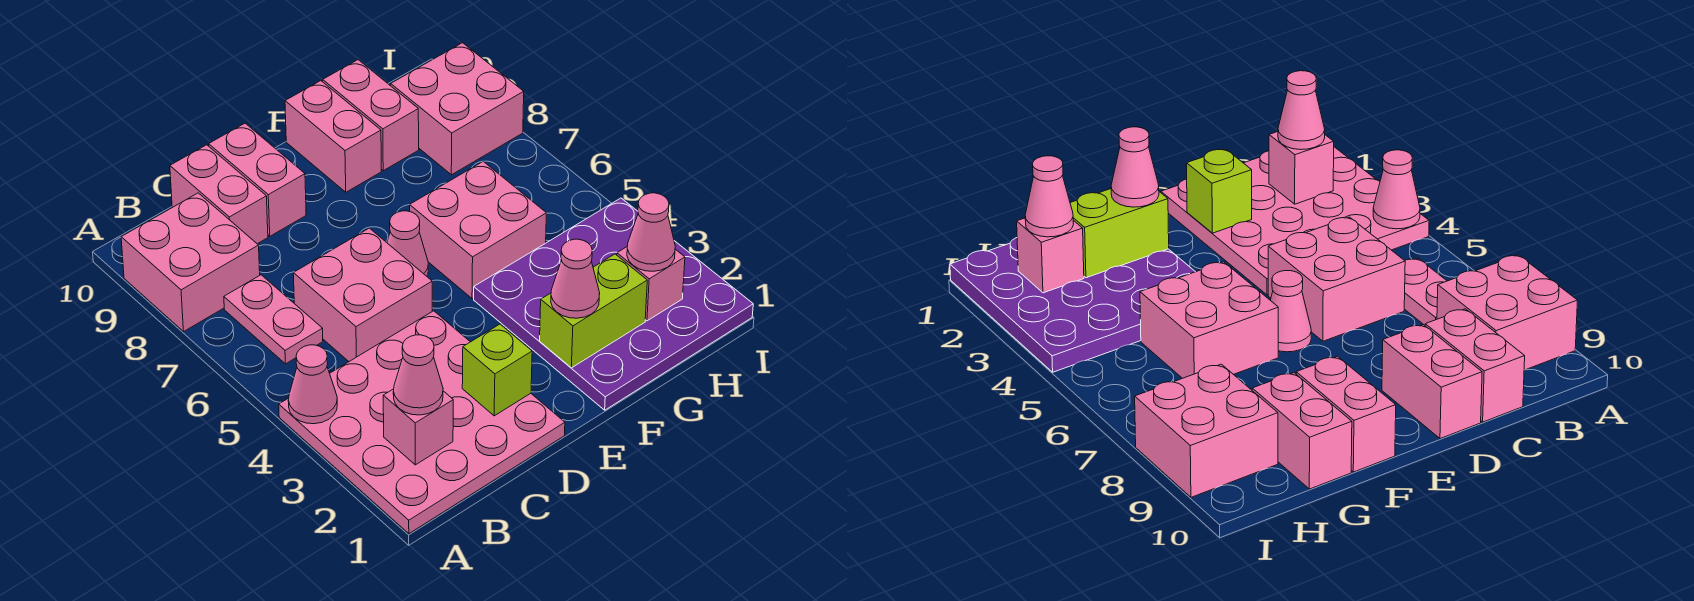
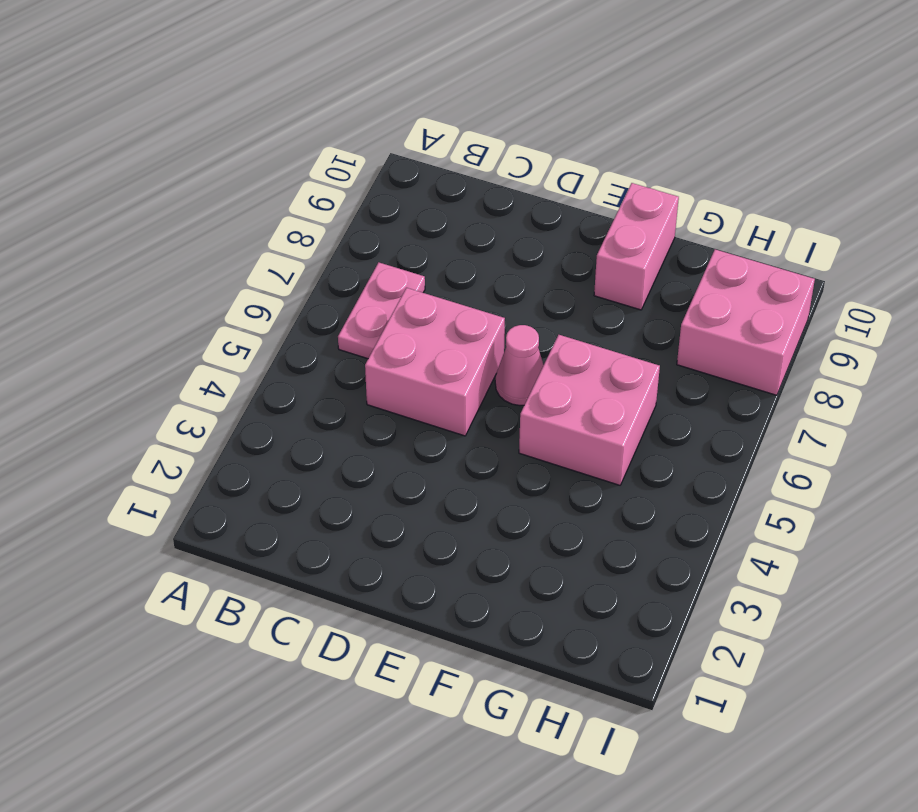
none -> pink 4x4 plate [279,311,565,534]
none -> pink 2x2 brick [121,193,260,331]
none -> pink 1x2 brick [170,145,268,244]

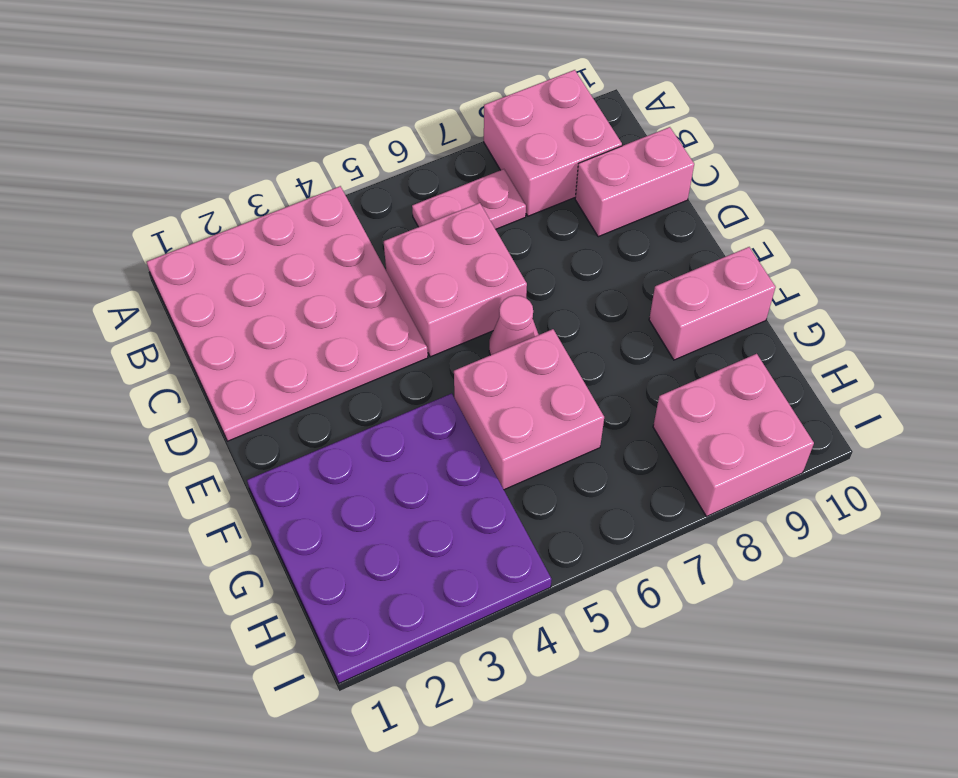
none -> pink 1x2 brick [209,123,306,236]
none -> pink 1x2 brick [323,60,419,171]
none -> pink 1x1 cone [288,345,337,424]

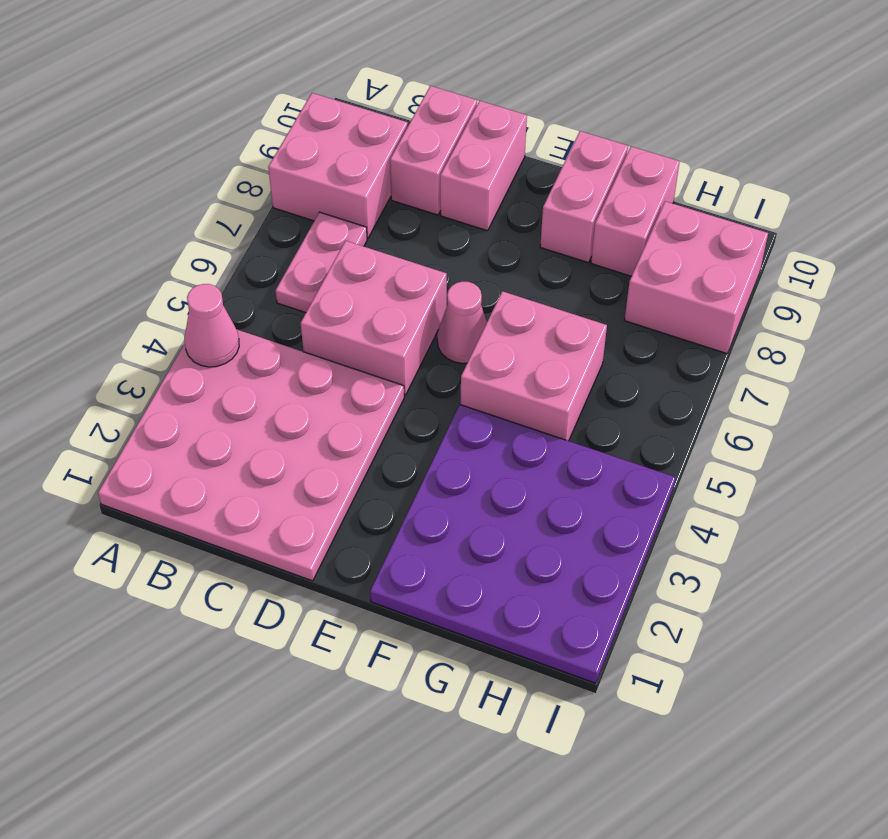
none -> pink 1x1 brick [383,389,453,465]
none -> lime 1x1 brick [462,324,532,416]
none -> lime 1x2 brick [540,254,647,368]

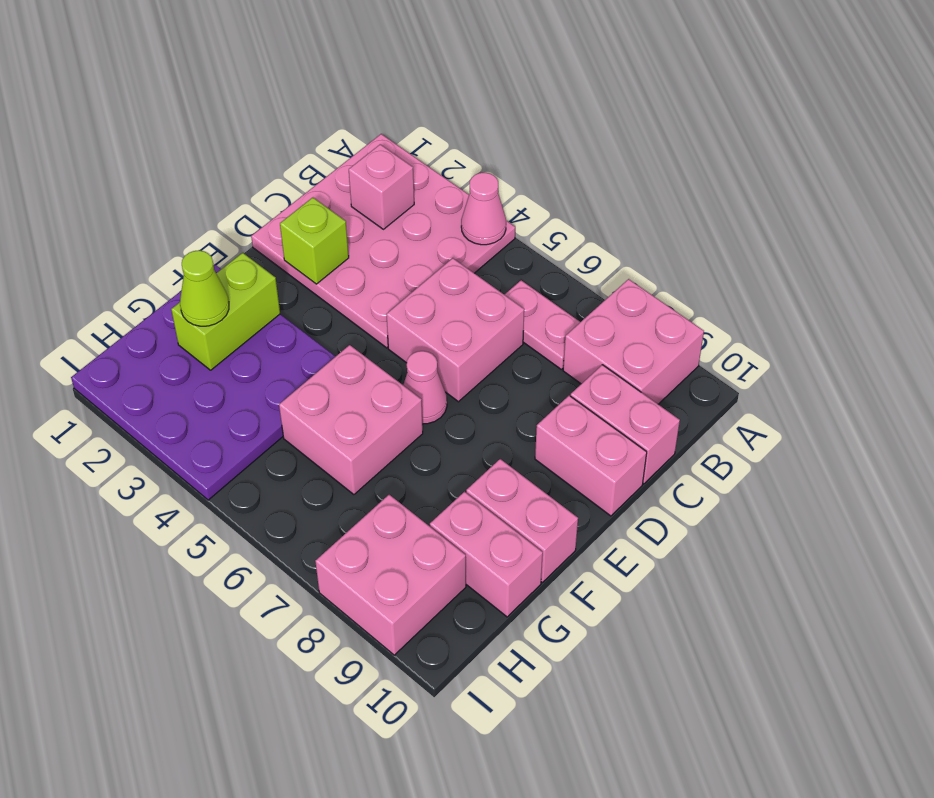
lime 1x1 cone [180,250,229,326] -> none
none -> pink 1x1 brick [617,247,685,321]
none -> pink 1x1 cone [393,335,443,415]
none -> pink 1x1 cone [551,239,600,318]

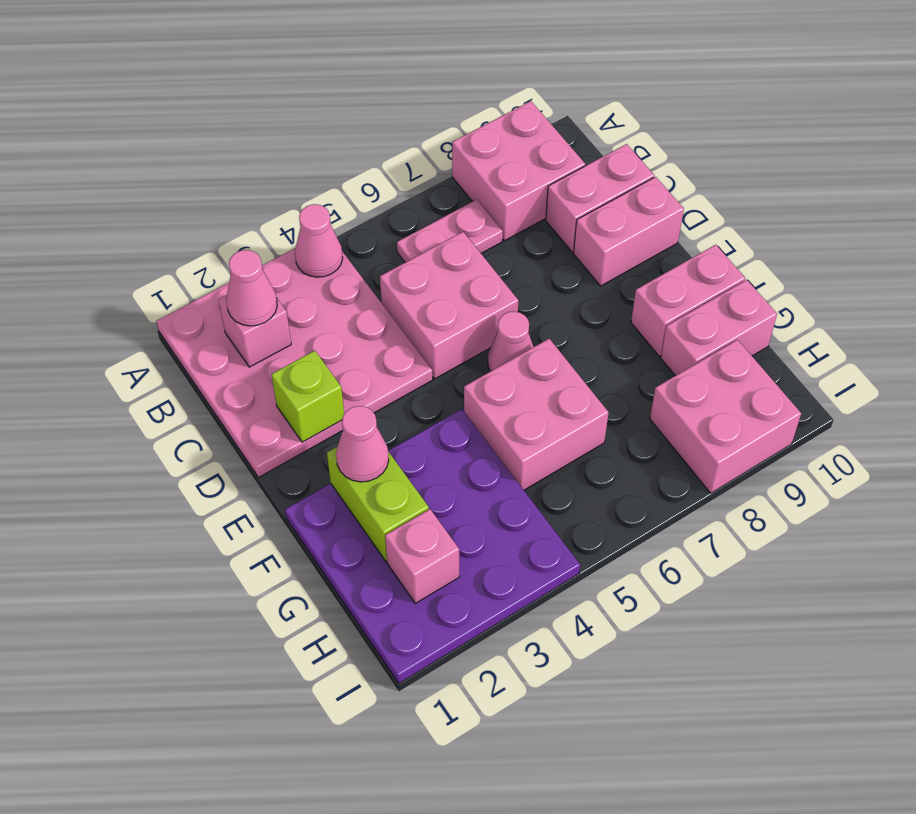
none -> pink 1x1 cone [627,193,675,271]

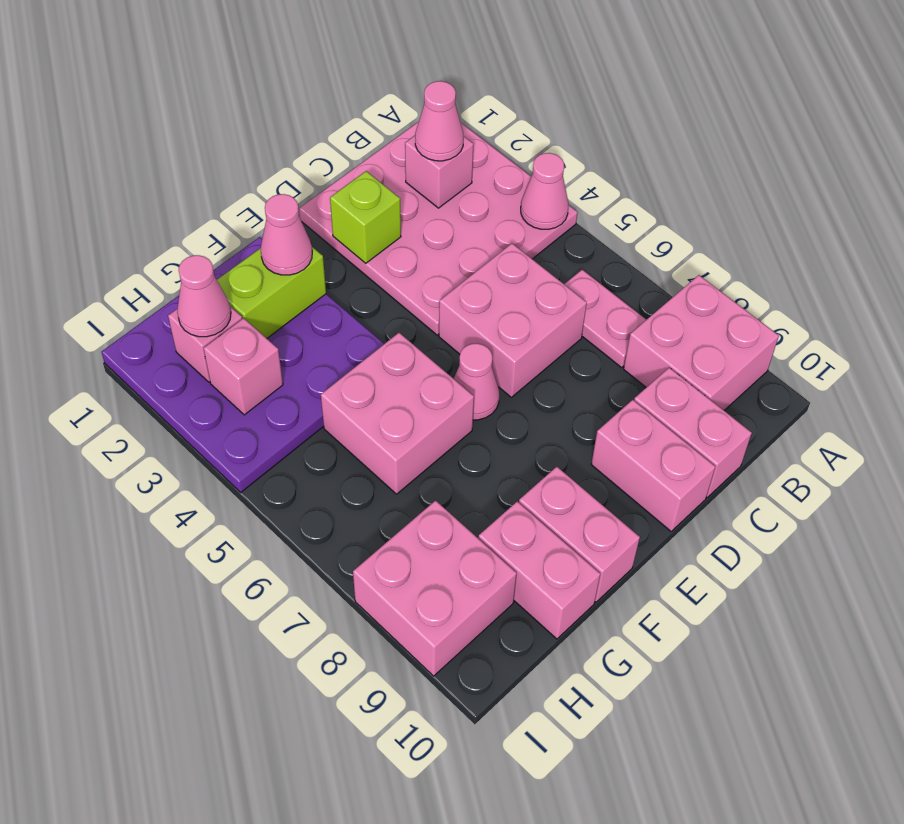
pink 1x1 brick [204,318,283,415] -> none

